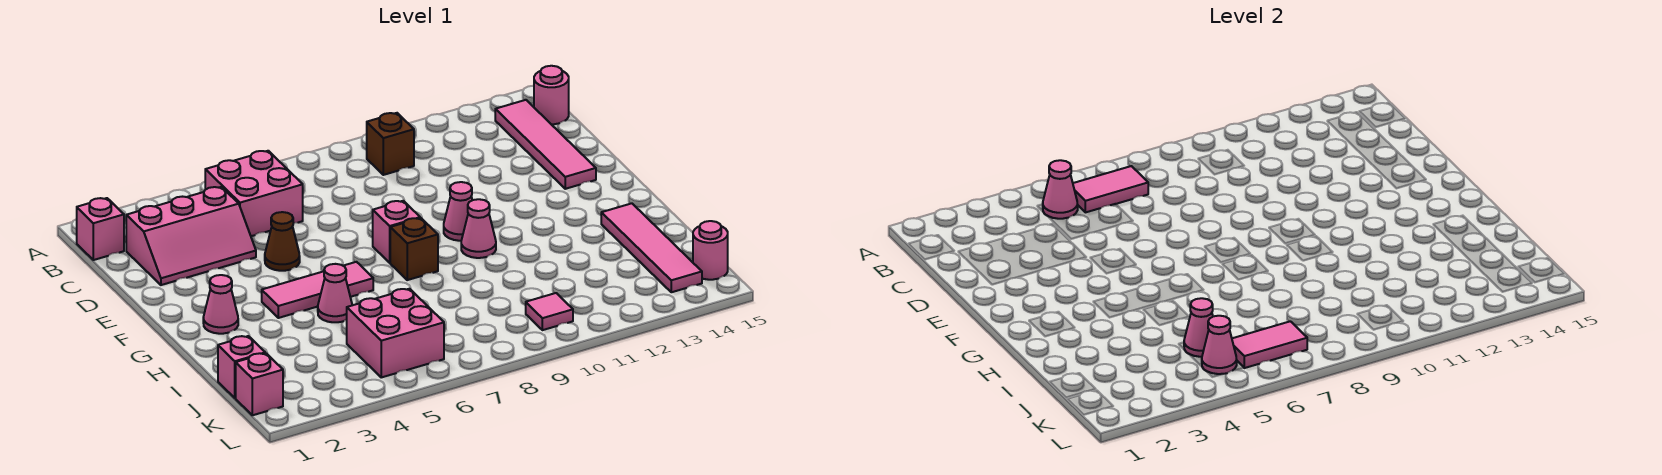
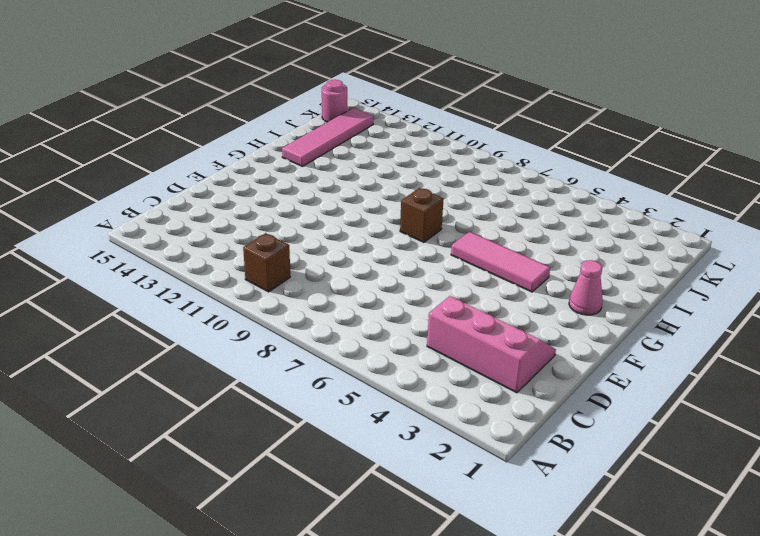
none -> pink 1x1 brick [77,198,124,260]
none -> pink 2x2 brick [205,151,303,236]
none -> pink 1x4 tile [495,100,596,189]

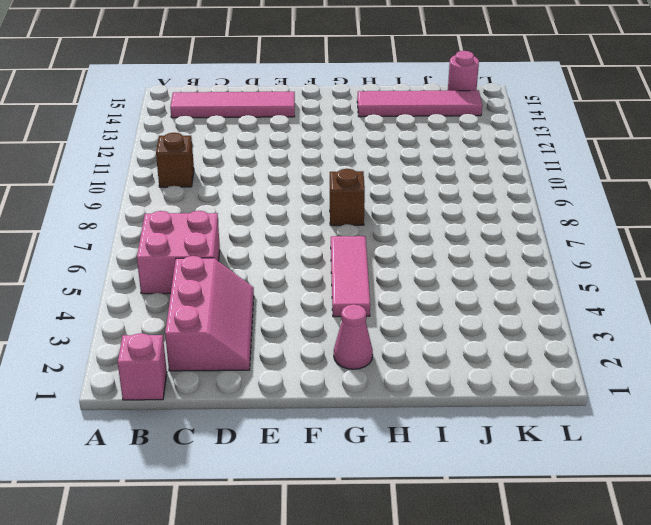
none -> pink 1x1 round brick [534,66,569,124]
none -> brown 1x1 cone [265,212,300,271]
none -> pink 1x1 brick [373,201,420,263]

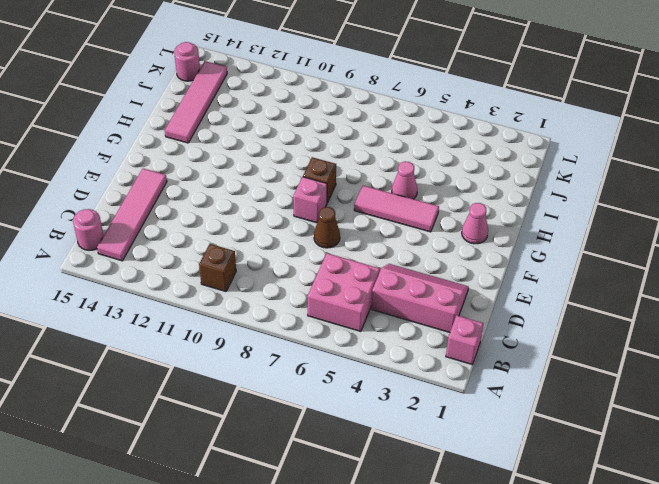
brown 1x1 cone [314,207,340,248] -> brown 1x1 cone moved to [265,212,300,271]
none -> pink 1x1 cone [444,182,472,241]
none -> pink 1x1 cone [461,199,496,258]
none -> pink 1x1 brick [218,336,265,398]

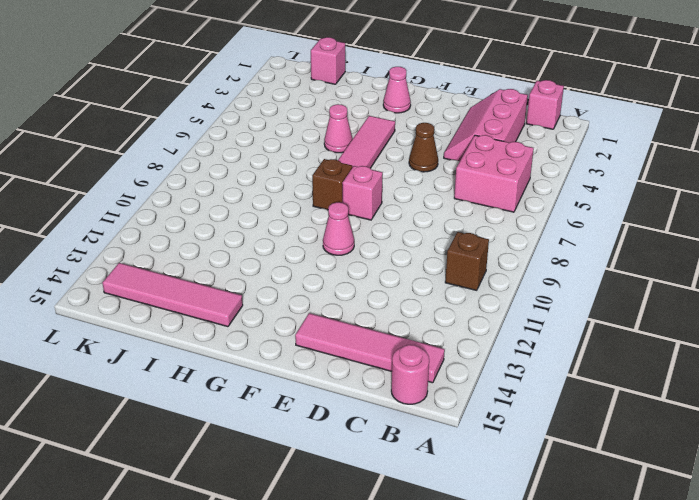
none -> pink 1x1 cone [461,199,496,258]
none -> pink 2x2 brick [347,289,444,377]
none -> pink 1x1 brick [236,353,283,415]

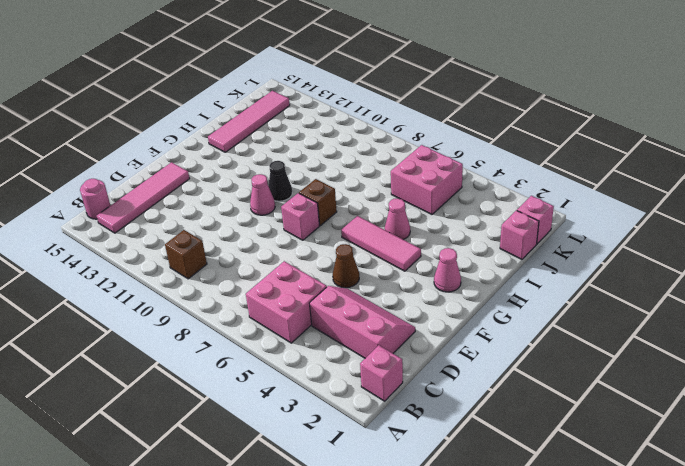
black 1x1 cone [268,161,292,201] -> pink 1x1 cone [461,199,496,258]
none -> pink 1x1 tile [526,293,573,330]
none -> pink 1x1 round brick [693,221,728,280]
none -> pink 1x1 cone [1043,160,1078,219]

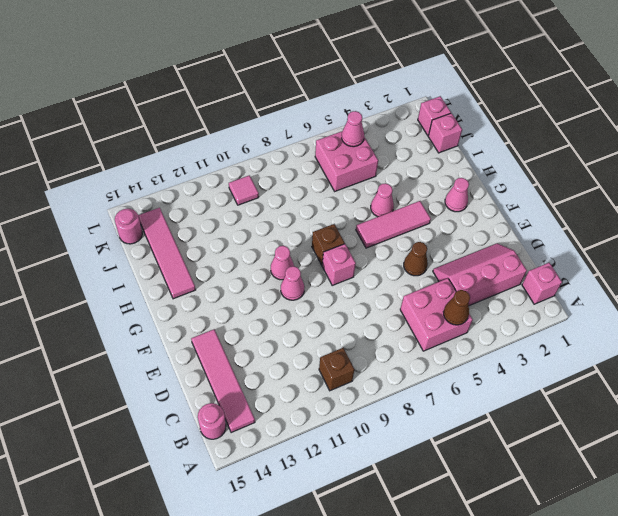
brown 1x1 cone [443,290,470,325] -> pink 1x1 cone [1043,160,1078,219]
none -> pink 1x2 tile [1073,166,1148,212]
none -> pink 1x1 cone [1184,298,1213,357]
none -> pink 1x2 tile [1232,321,1307,368]

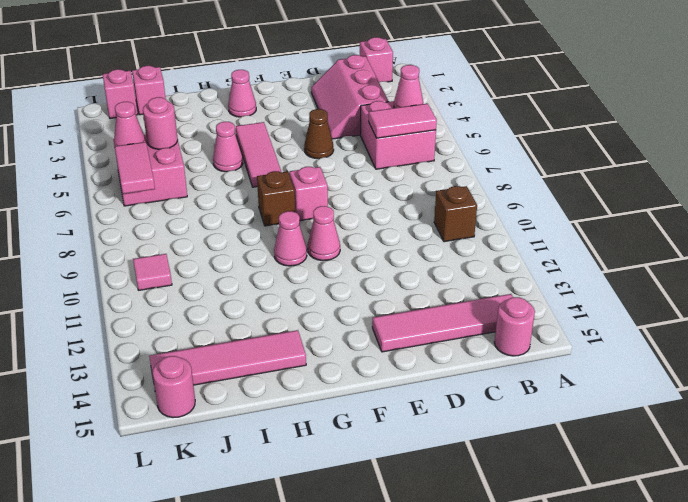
pink 1x2 tile [369,104,437,138] -> pink 1x2 tile turned to [1073,166,1148,212]
pink 1x1 round brick [143,97,178,149] -> pink 1x1 cone [1184,298,1213,357]

